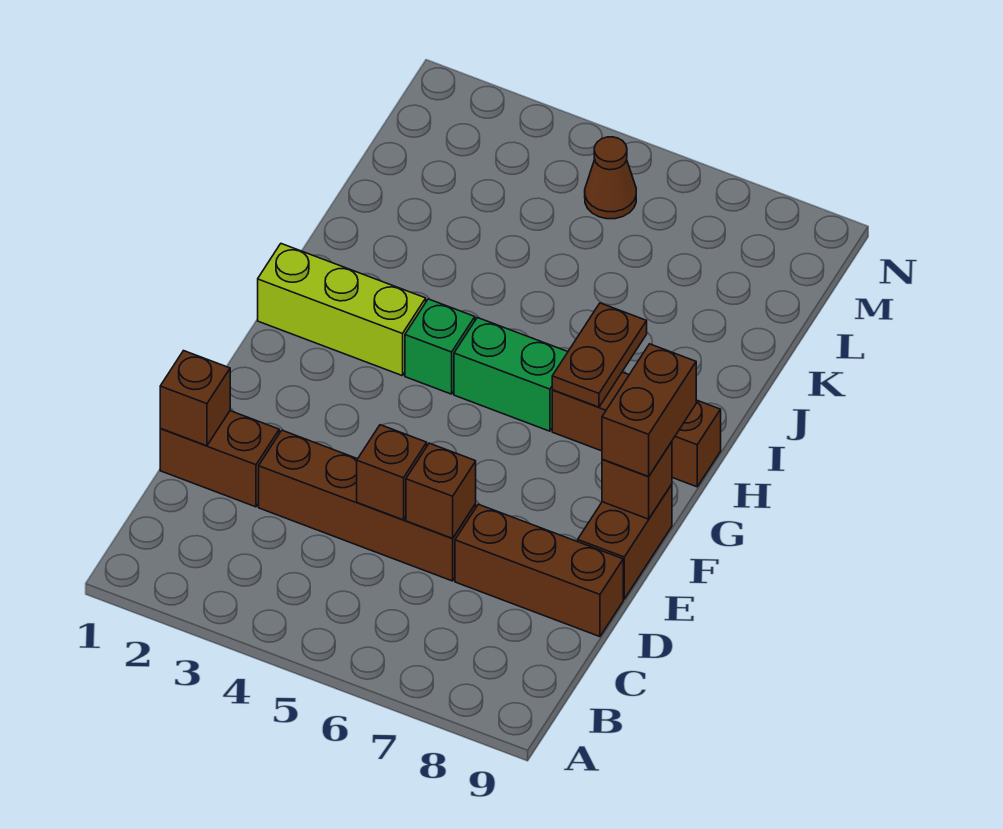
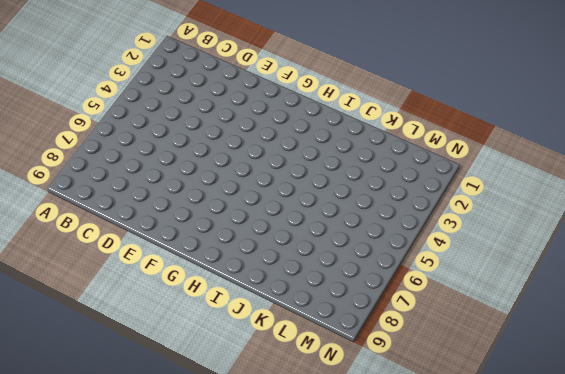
none -> brown 1x2 brick [160,411,279,507]
none -> brown 1x4 brick [259,430,476,581]
none -> brown 1x3 brick [455,504,623,637]

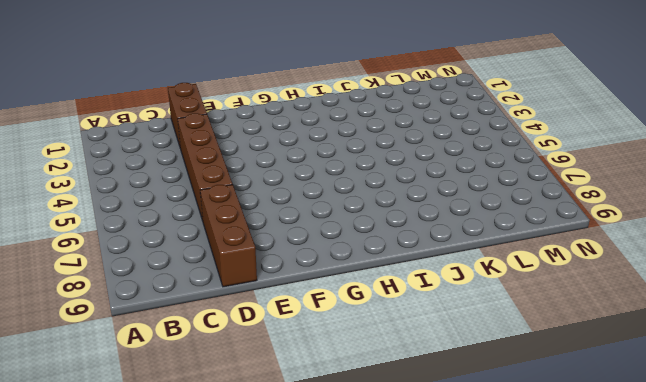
none -> brown 1x2 brick [578,484,672,599]
none -> lime 1x3 brick [258,244,426,376]
none -> green 1x1 brick [405,299,475,394]

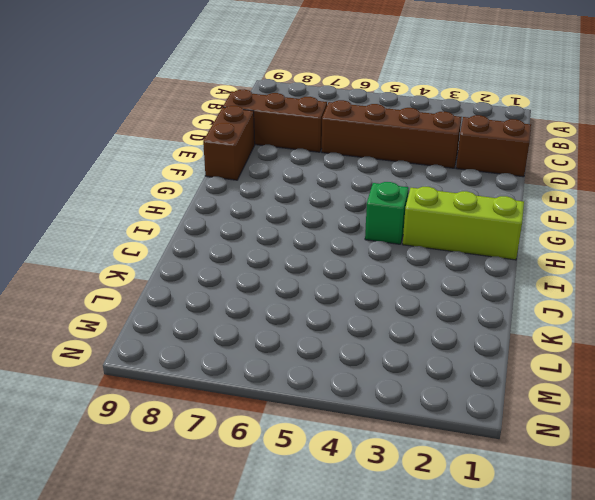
none -> green 1x2 brick [454,318,568,431]
none -> brown 1x3 brick [552,372,721,487]
none -> brown 1x1 cone [585,137,636,219]

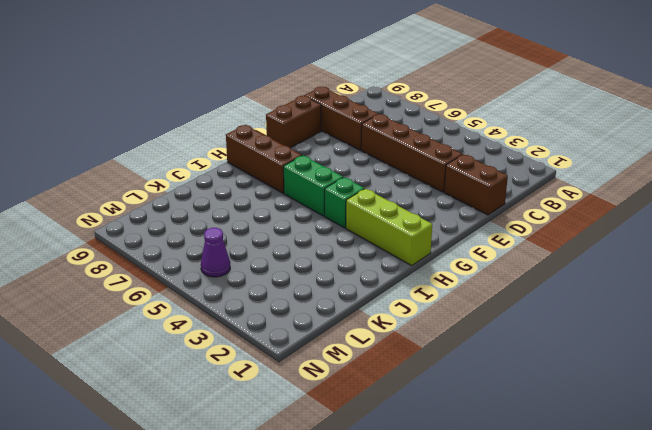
purple 1x1 cone [201,228,230,277] -> brown 1x1 cone [585,137,636,219]
none -> brown 1x1 brick [160,351,230,446]
none -> brown 1x1 brick [357,425,427,520]
none -> brown 1x1 brick [406,443,476,539]

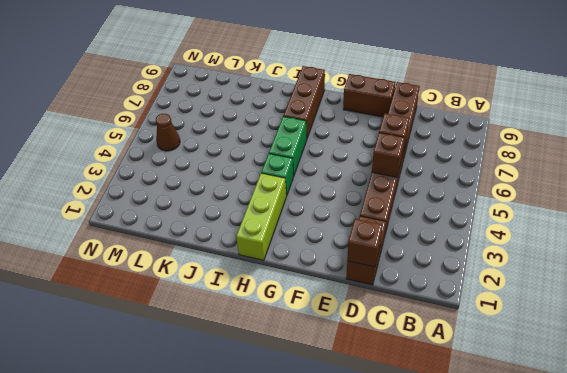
none -> brown 1x1 brick [602,442,672,519]
none -> brown 1x2 plate [552,303,647,407]
none -> brown 1x2 brick [602,344,696,476]

